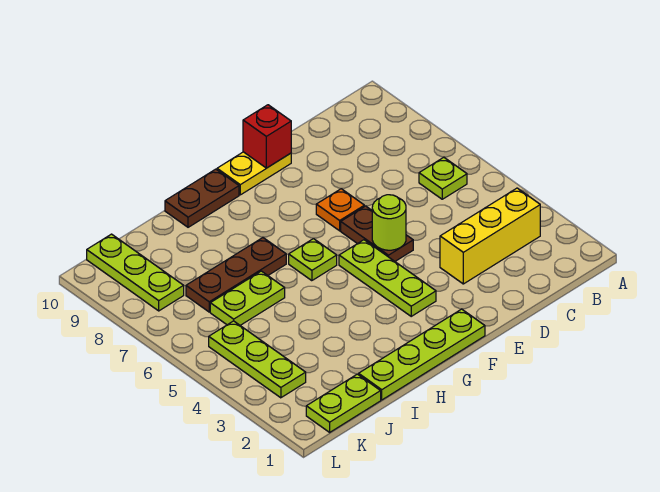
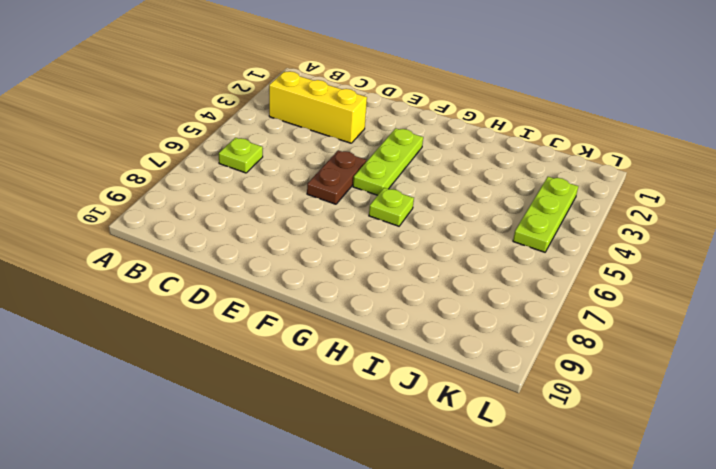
none -> orange 1x1 plate [316,189,364,231]
none -> yellow 1x2 plate [217,152,291,195]
none -> lime 1x4 plate [359,309,485,400]

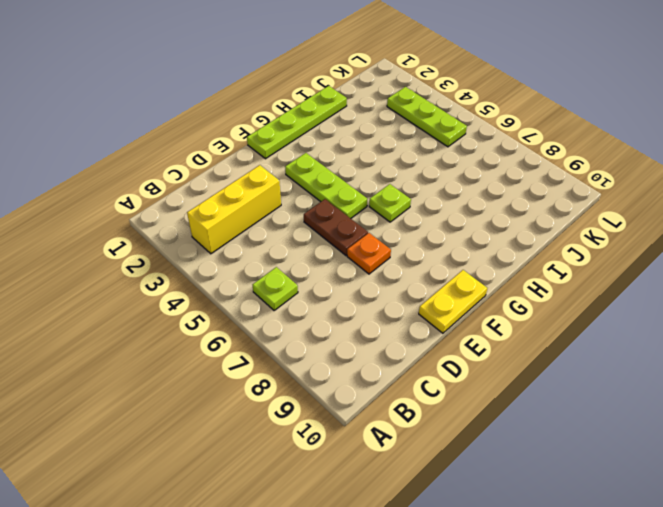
none -> brown 1x2 plate [165,169,239,227]
none -> brown 1x3 plate [186,238,286,312]
none -> lime 1x2 plate [210,271,285,325]

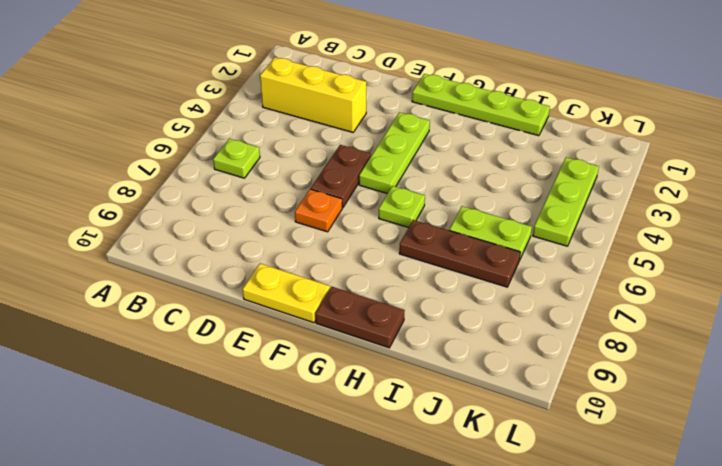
none -> lime 1x2 plate [306,374,381,432]
none -> lime 1x3 plate [87,234,184,311]
none -> lime 1x1 round brick [372,195,406,250]

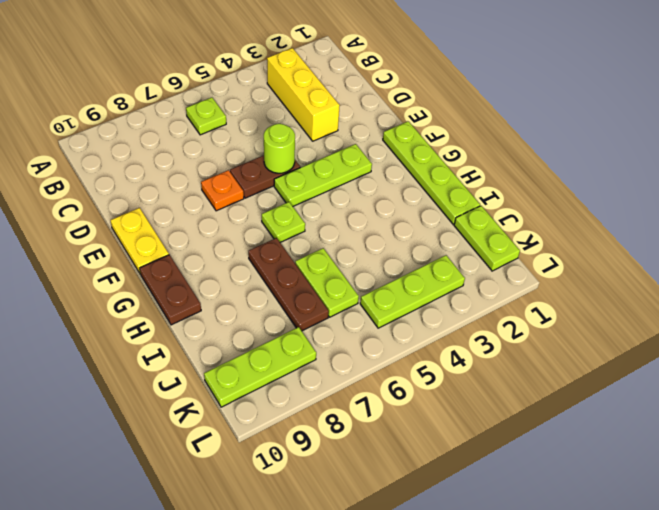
none -> red 1x1 brick [243,105,291,168]

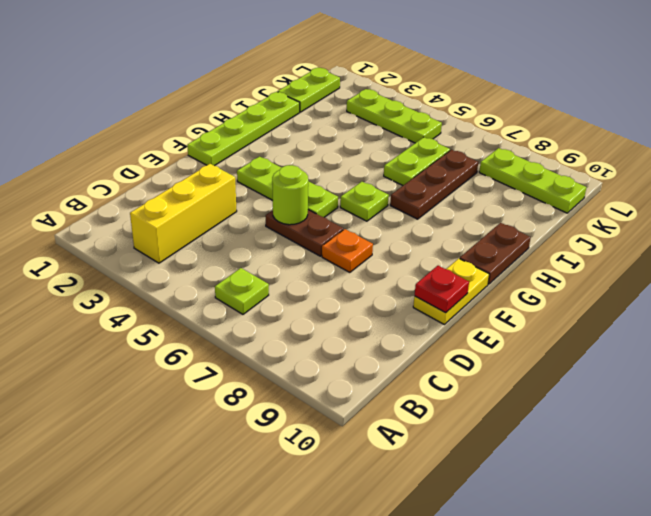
red 1x1 plate [414,266,469,313] -> red 1x1 brick [243,105,291,168]

